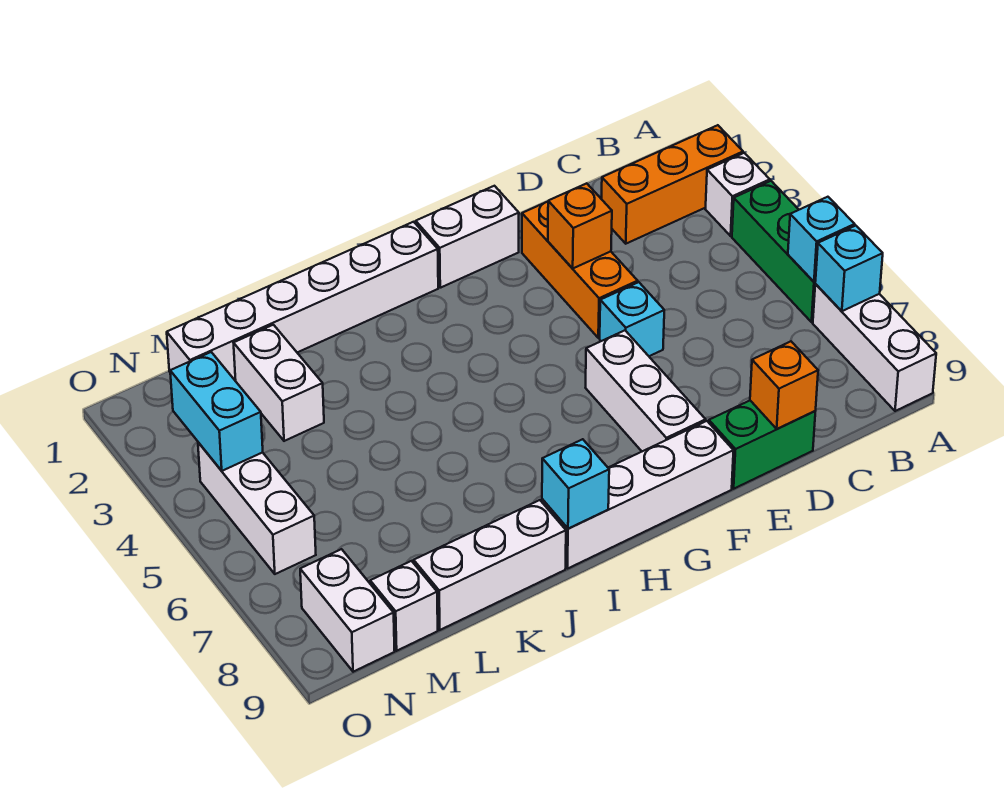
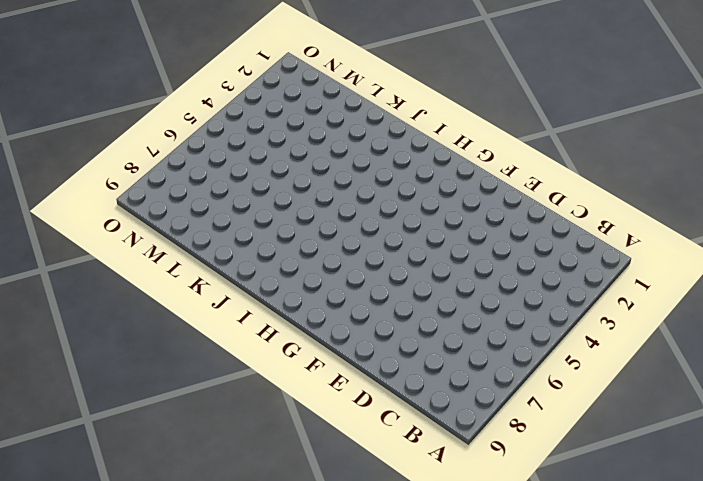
none -> orange 1x3 brick [602,125,743,244]
none -> white 1x1 brick [706,153,770,236]
none -> green 1x3 brick [732,181,815,322]

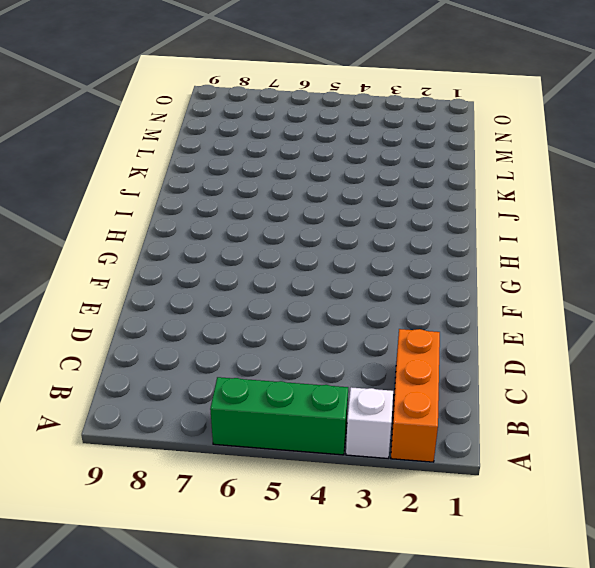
none -> white 1x3 brick [813,284,936,411]
none -> green 1x2 brick [709,401,815,489]
none -> orange 1x3 brick [522,202,638,338]

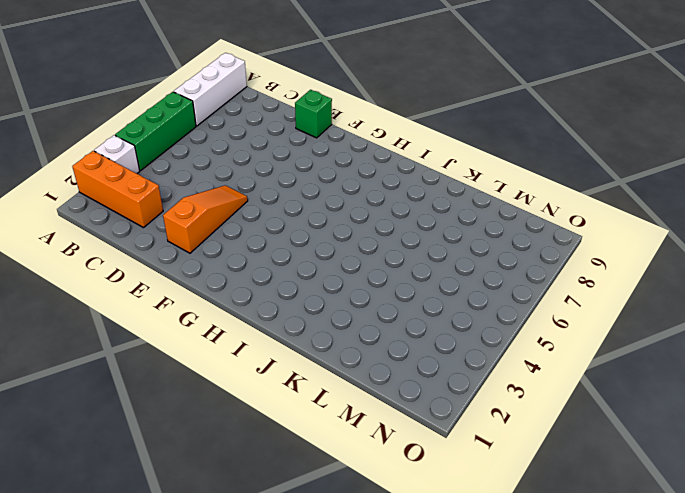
orange 1x3 slope [163,185,248,253] -> orange 1x3 brick [522,202,638,338]
green 1x1 brick [295,90,332,138] -> green 1x2 brick [709,401,815,489]
none -> cyan 1x1 brick [600,282,664,356]
none -> white 1x2 brick [416,186,519,288]
none -> white 1x3 brick [586,330,706,451]

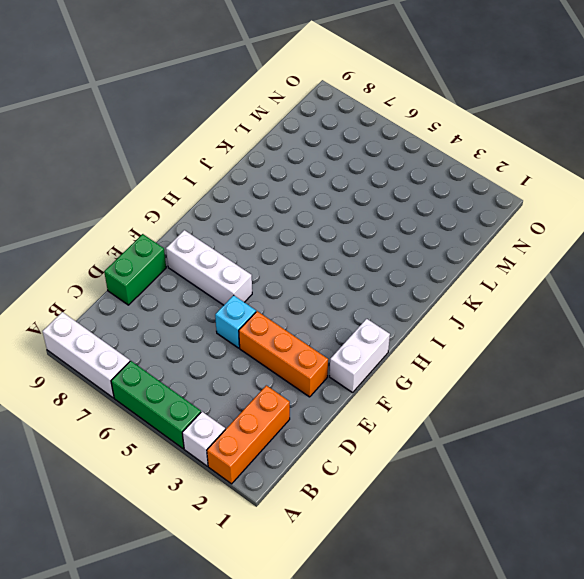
none -> white 1x4 brick [542,421,734,568]
none -> white 1x6 brick [167,222,438,381]
none -> white 1x3 brick [414,500,566,630]

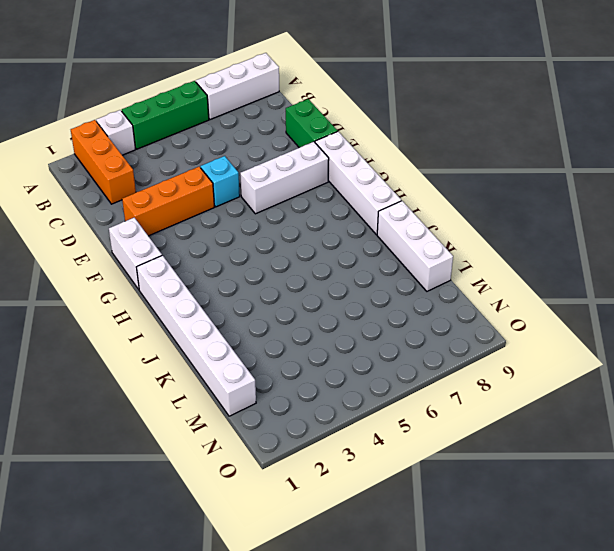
none -> white 1x2 brick [234,325,324,441]
none -> white 1x1 brick [370,561,438,651]
none -> white 1x3 brick [198,442,316,574]

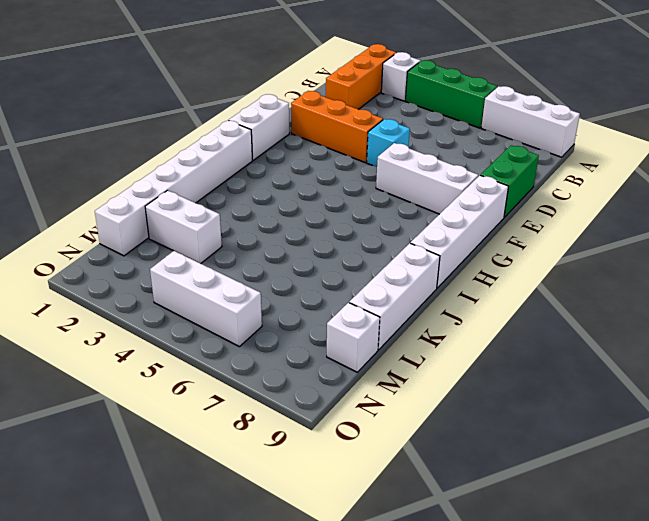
none -> white 1x2 brick [300,549,395,672]
none -> cyan 1x1 brick [788,197,855,282]
none -> cyan 1x1 brick [815,226,883,311]

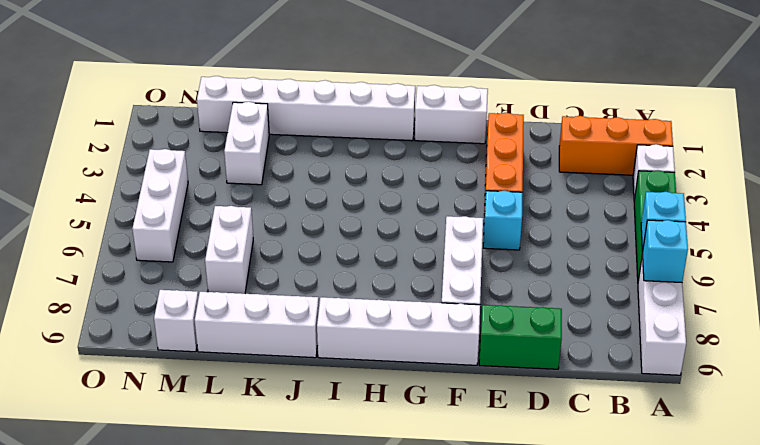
white 1x2 brick [205,206,253,294] -> white 1x2 brick moved to [300,549,395,672]
none -> orange 1x1 brick [750,341,818,429]
none -> orange 1x1 brick [548,183,612,268]
none -> cyan 1x1 brick [542,439,609,529]

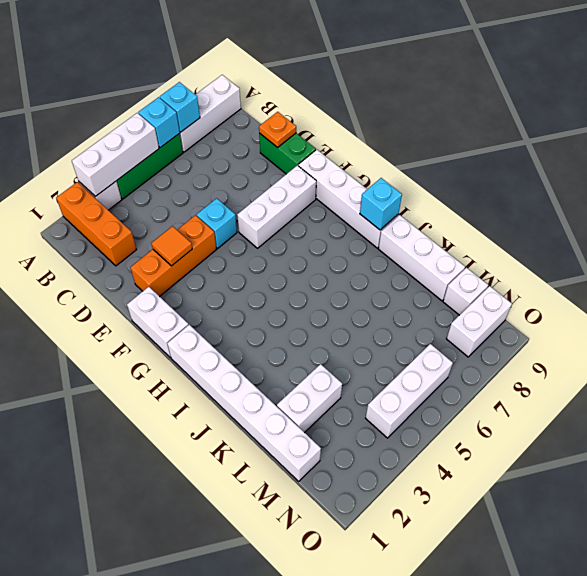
white 1x3 brick [72,113,159,197] -> none
orange 1x1 plate [259,112,296,148] -> orange 1x1 brick [750,341,818,429]
orange 1x1 tile [151,226,192,266] -> orange 1x1 brick [548,183,612,268]
none -> cyan 1x2 brick [170,352,263,471]

